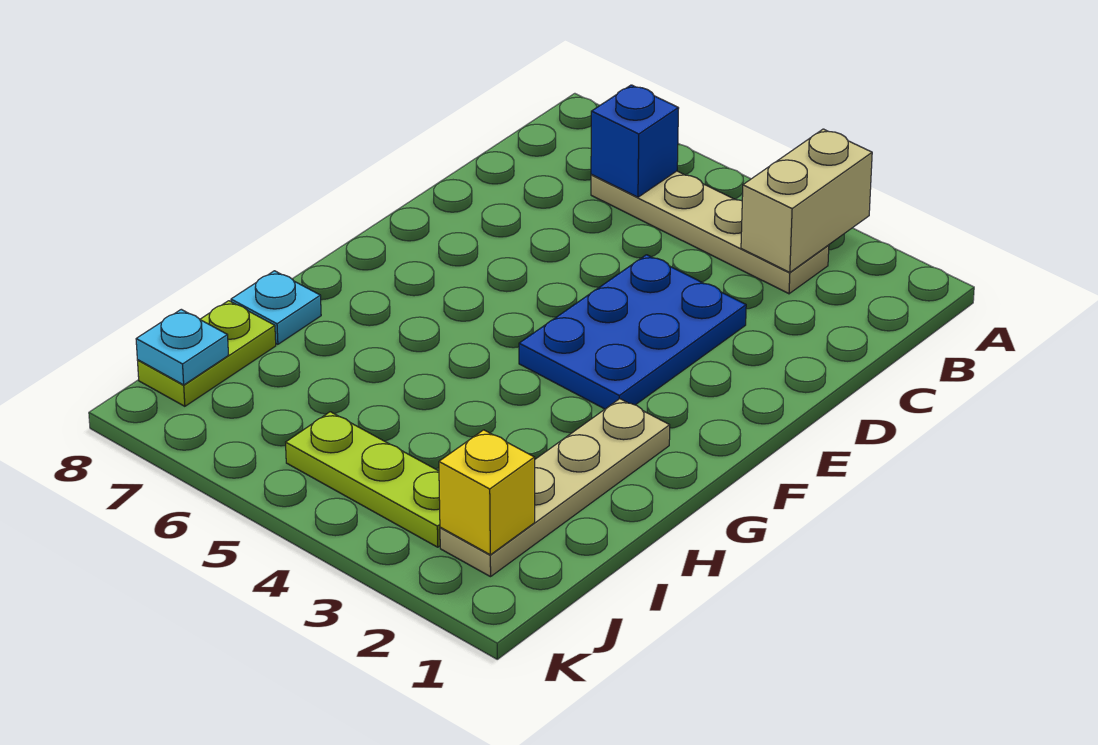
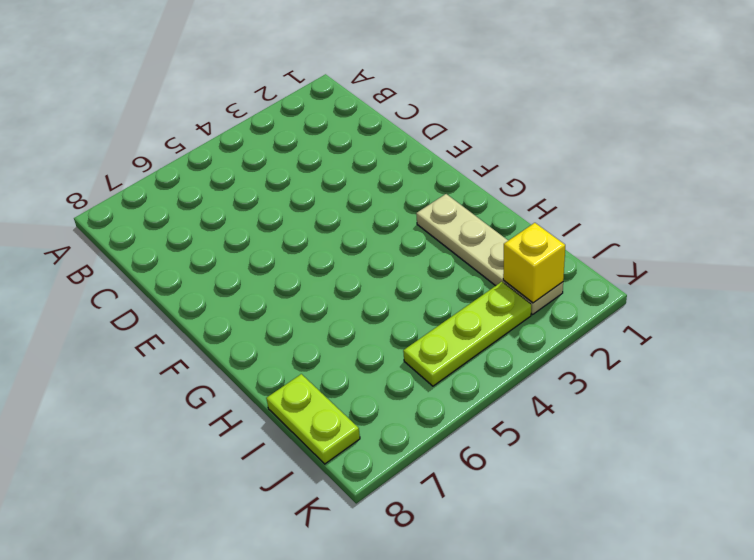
none -> tan 1x4 plate [591,171,829,294]
none -> blue 2x3 plate [519,255,746,409]

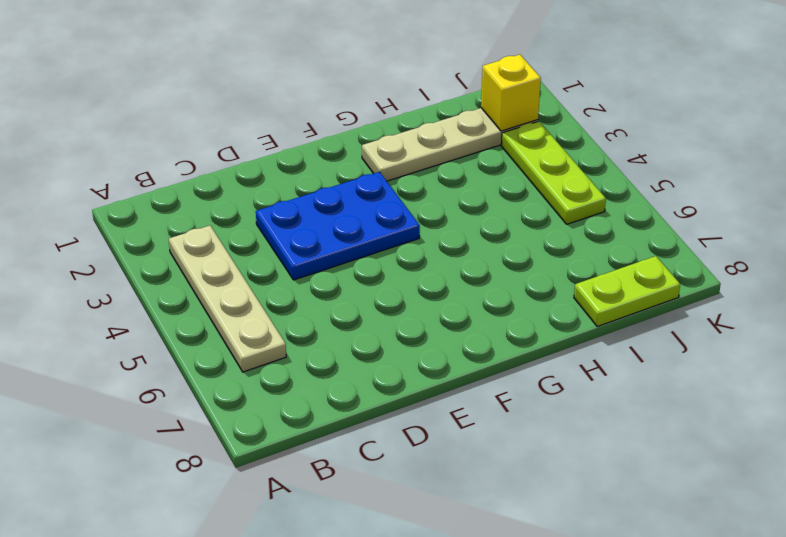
none -> cyan 1x1 plate [231,271,321,344]
none -> tan 1x2 brick [741,129,872,272]

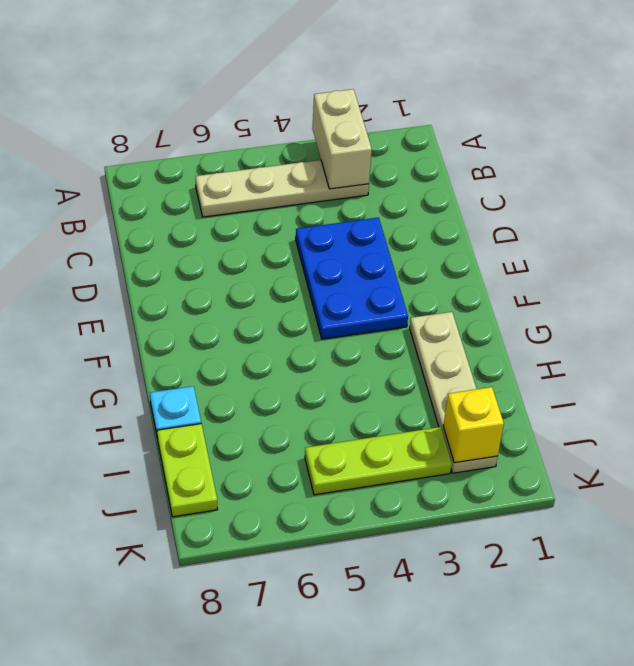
none -> blue 1x1 brick [591,85,679,197]
none -> cyan 1x1 plate [136,309,228,385]

